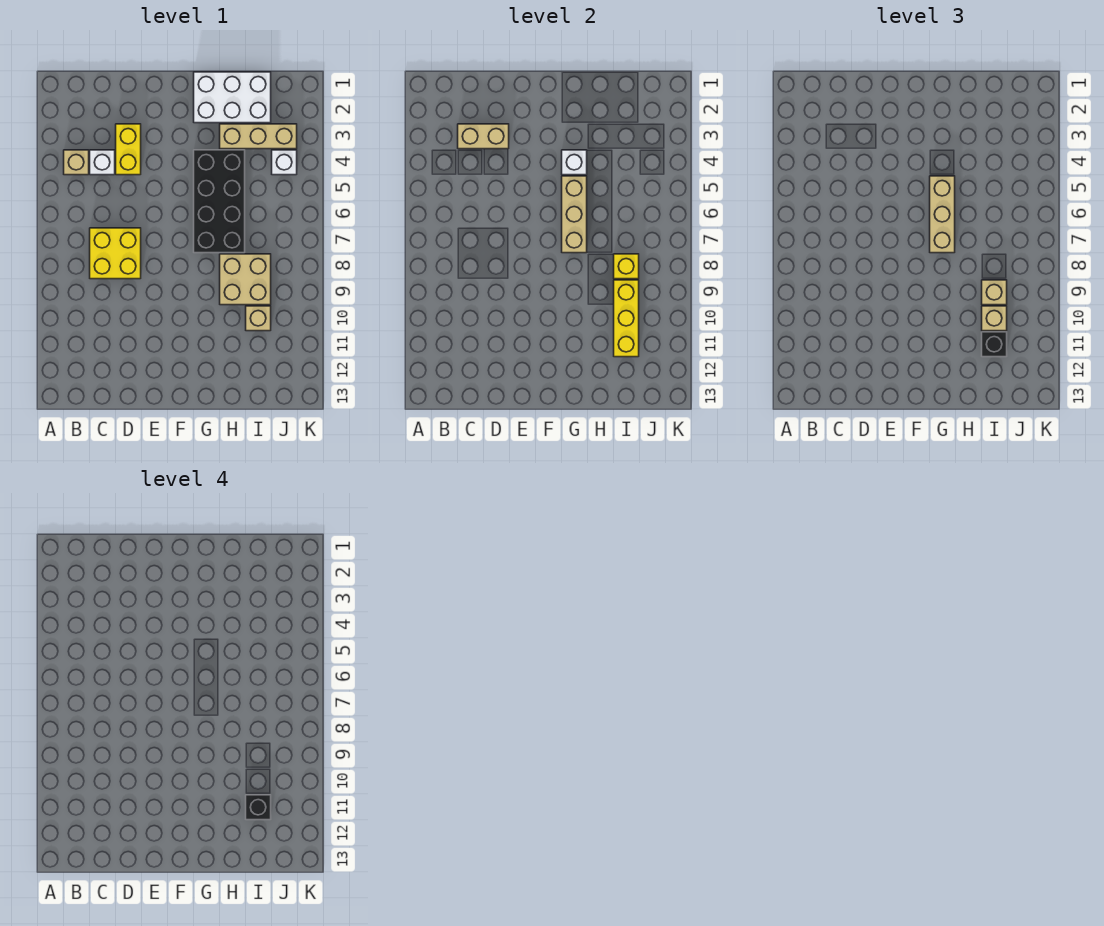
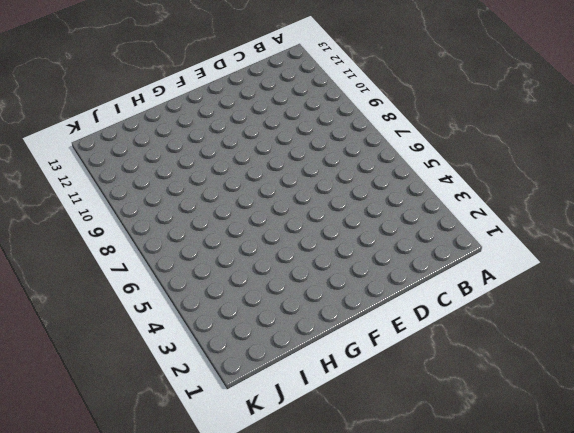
none -> tan 1x1 brick [64,150,89,175]
none -> white 1x1 brick [90,150,115,175]
none -> yellow 2x2 brick [90,228,141,279]

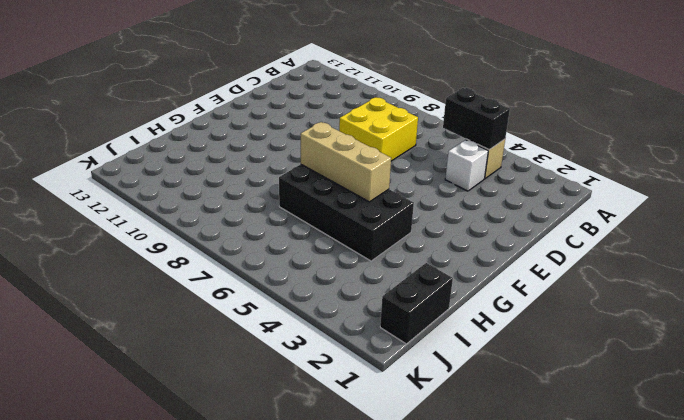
black 1x2 brick [443,88,510,150] -> none
black 1x2 brick [380,263,453,344] -> white 2x3 brick [194,72,271,123]
none -> yellow 1x2 brick [116,124,141,175]
none -> tan 1x3 brick [220,124,297,149]
none -> tan 2x2 brick [220,254,271,305]

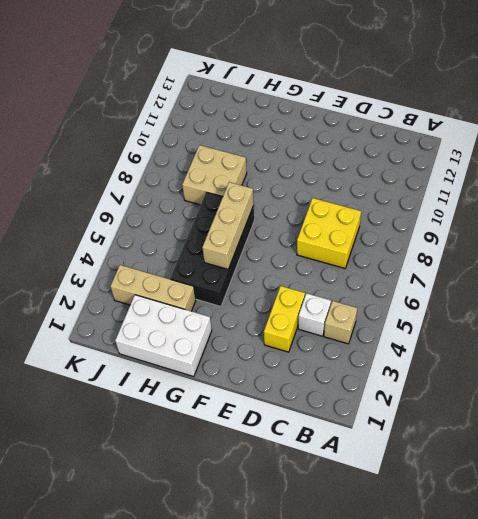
none -> tan 1x1 brick [246,306,271,331]
none -> white 1x1 brick [272,150,297,175]
none -> tan 1x2 brick [458,124,509,149]

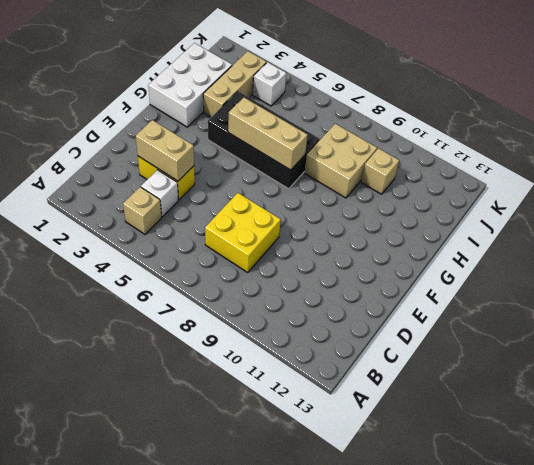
tan 1x2 brick [136,120,194,181] -> tan 1x2 brick turned to [458,124,509,149]
none -> white 1x1 brick [562,150,587,175]
none -> yellow 1x1 brick [614,254,639,279]
none -> yellow 1x3 brick [614,280,639,357]

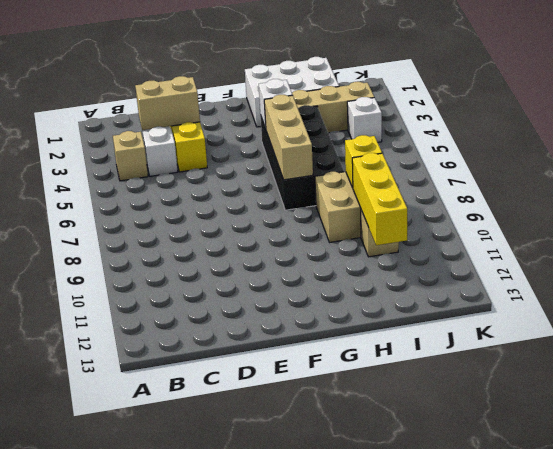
none -> yellow 2x2 brick [90,228,141,279]
none -> tan 1x3 brick [930,176,955,253]
none -> tan 1x1 brick [982,280,1007,305]

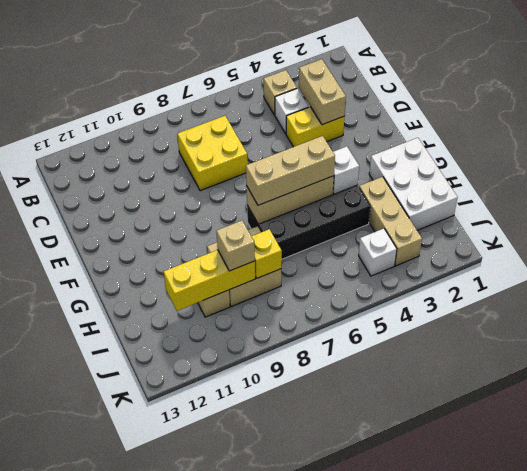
none -> tan 1x1 brick [982,306,1007,331]
none -> black 1x1 brick [982,332,1007,357]
none -> black 1x1 brick [246,795,271,820]

